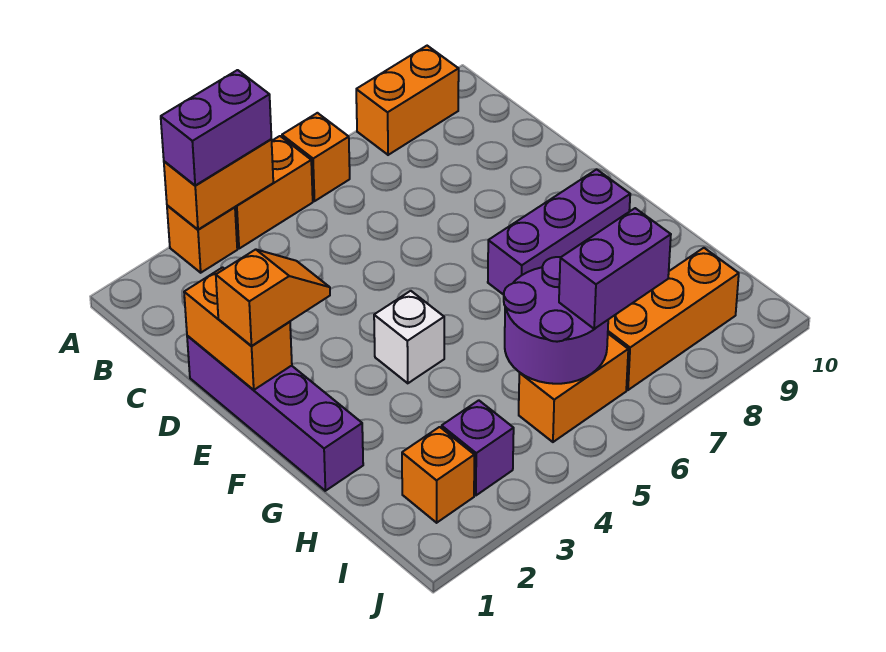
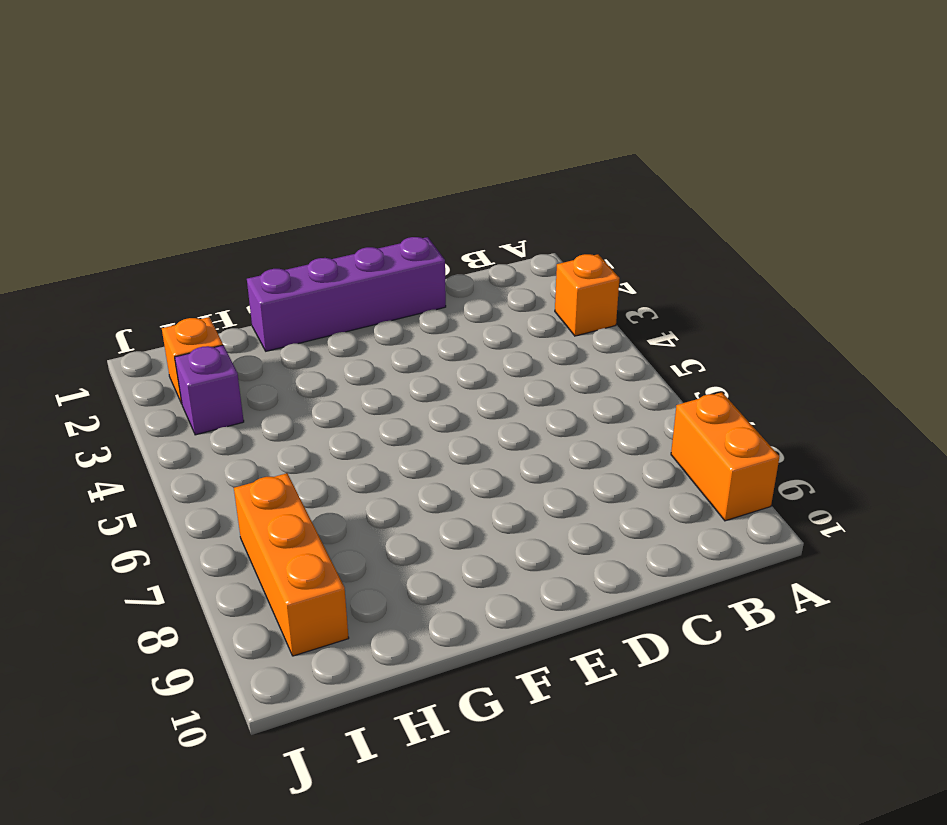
none -> orange 1x2 brick [235,136,313,249]
none -> orange 1x1 brick [282,113,350,201]
none -> white 1x1 brick [374,291,444,383]

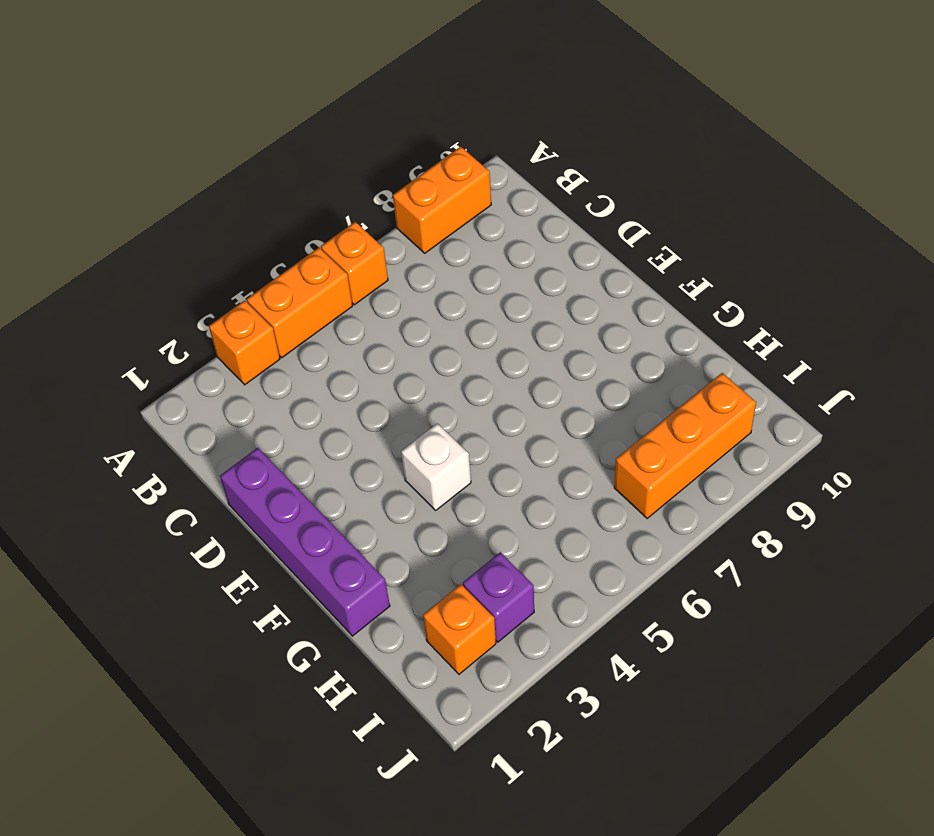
none -> purple 1x3 brick [488,169,630,295]
none -> orange 1x2 brick [519,334,628,442]
none -> orange 1x2 brick [164,139,273,230]

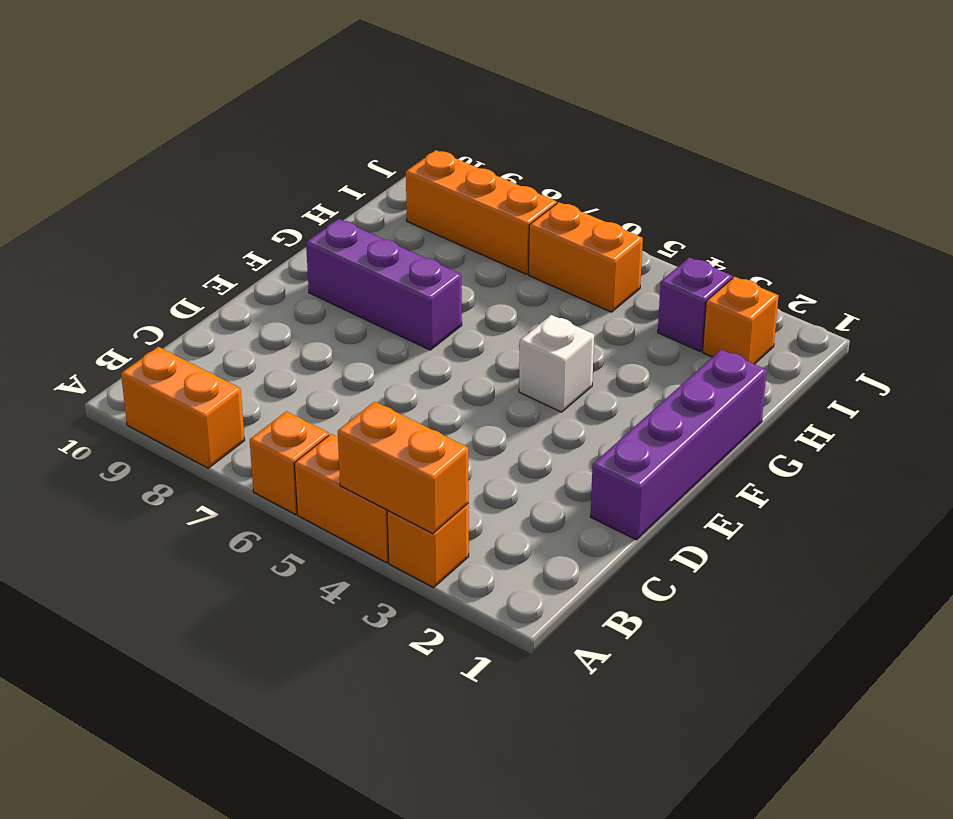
none -> orange 1x2 brick [184,268,292,390]
none -> purple 2x2 round brick [504,257,608,384]
none -> purple 1x2 brick [161,70,271,186]

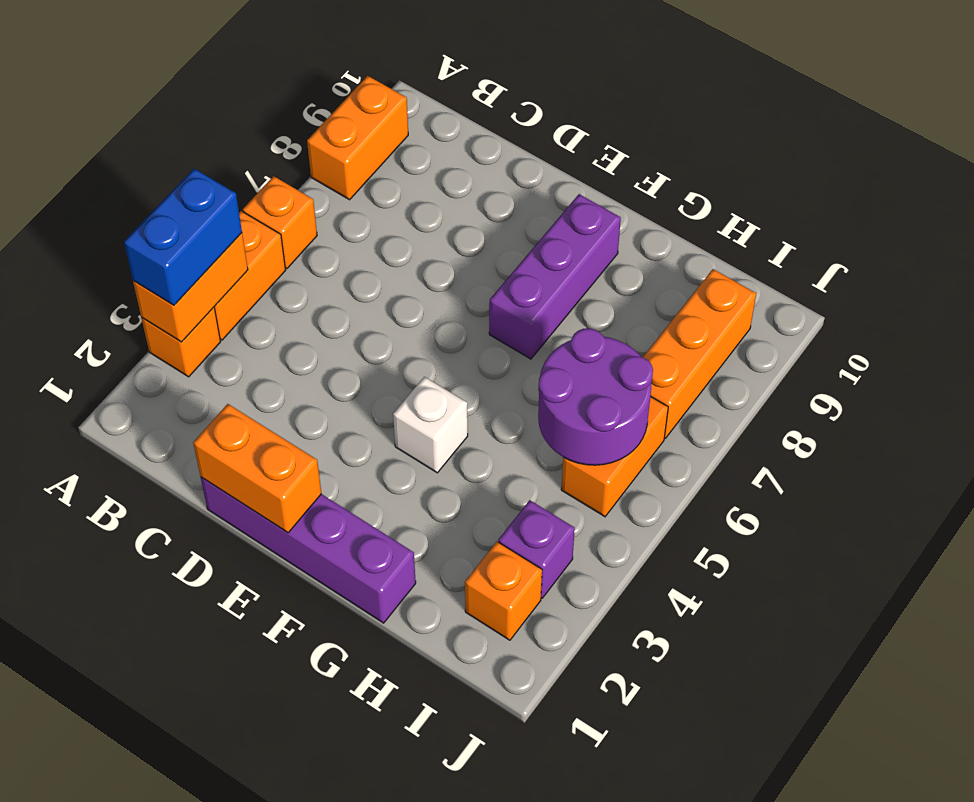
blue 1x2 brick [124,169,242,305] -> purple 1x2 brick [161,70,271,186]
none -> orange 1x2 slope [216,249,330,346]
none -> purple 1x2 brick [559,208,671,329]

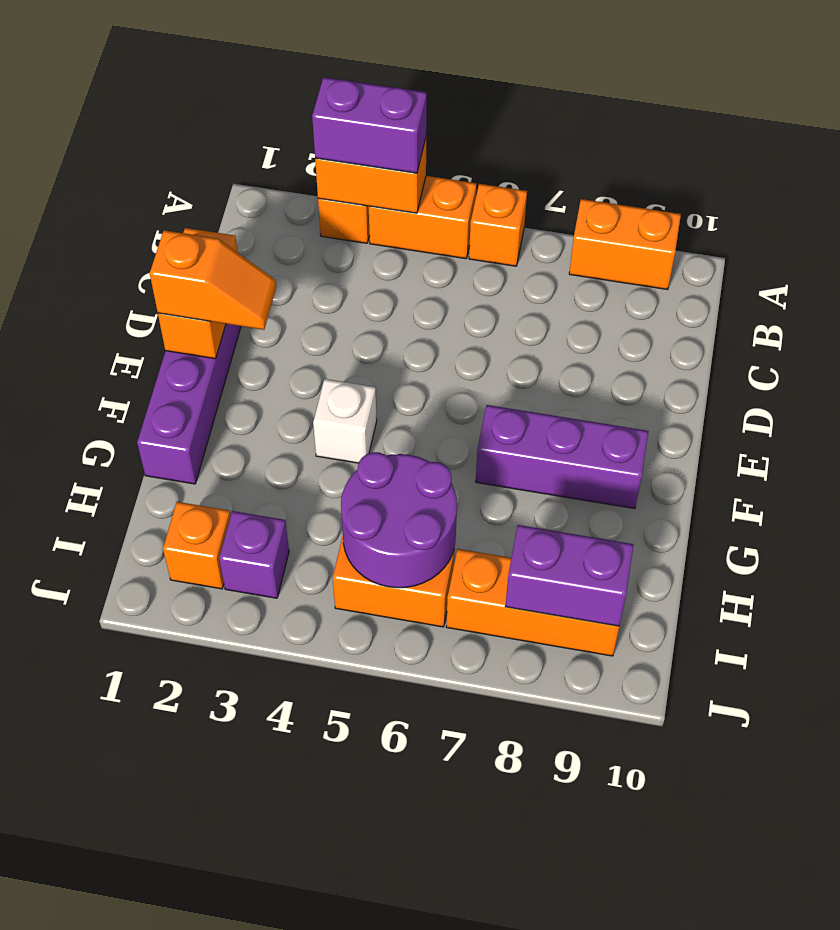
purple 1x2 brick [505,525,634,626] -> purple 1x2 brick moved to [559,208,671,329]

